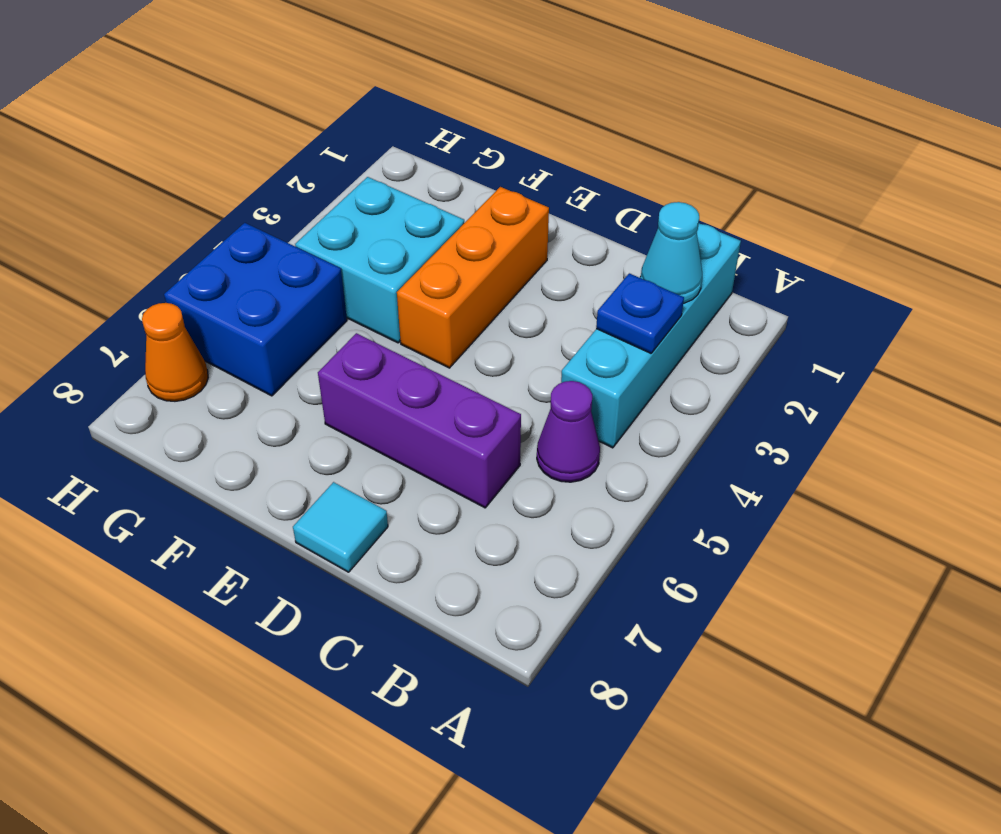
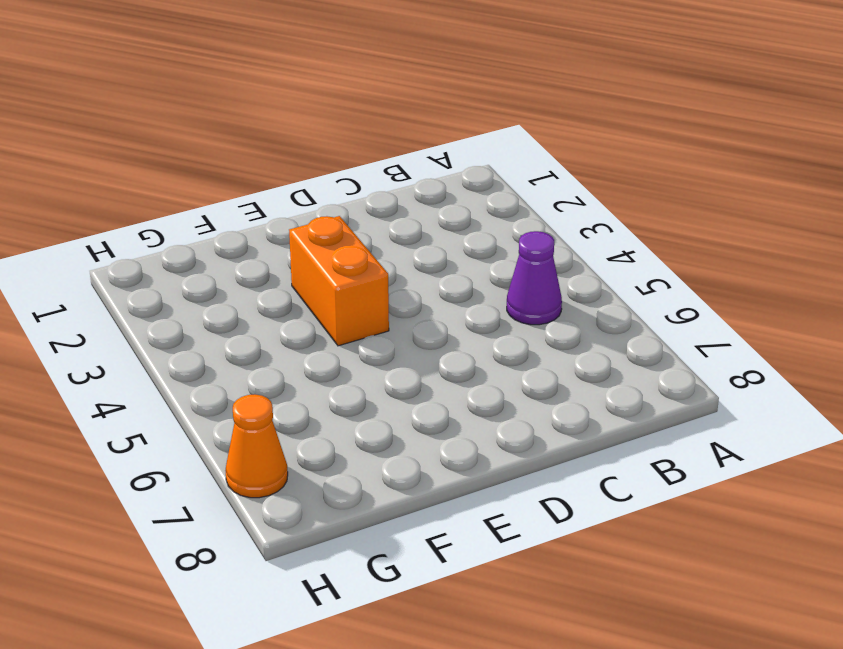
orange 1x2 brick [289,216,389,346] -> orange 1x3 brick [397,187,549,368]
none -> cyan 1x4 brick [561,223,741,448]
none -> purple 1x3 brick [318,333,521,508]

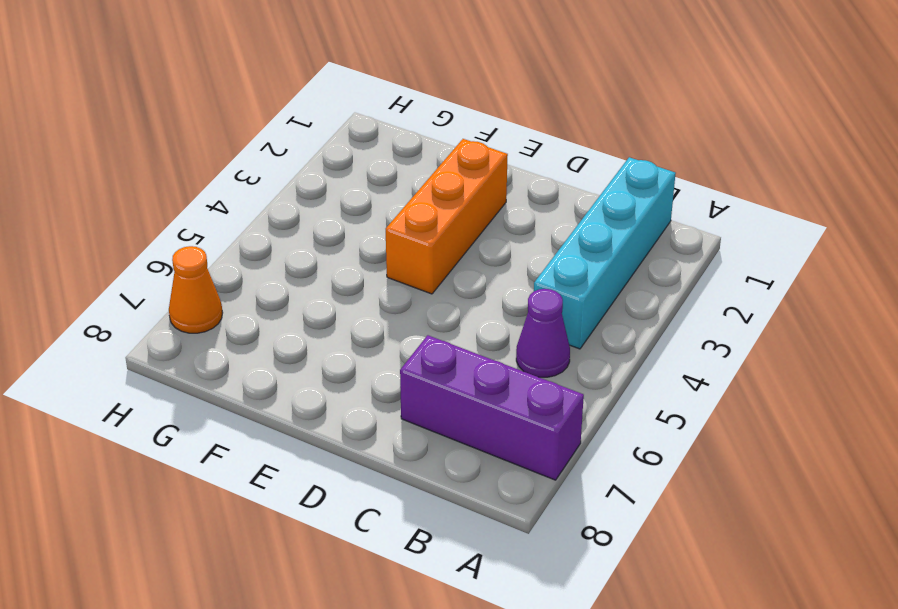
purple 1x3 brick [400,335,584,480] -> purple 1x3 brick moved to [318,333,521,508]
none -> cyan 1x1 tile [293,482,388,572]
none -> cyan 2x2 brick [295,177,464,343]

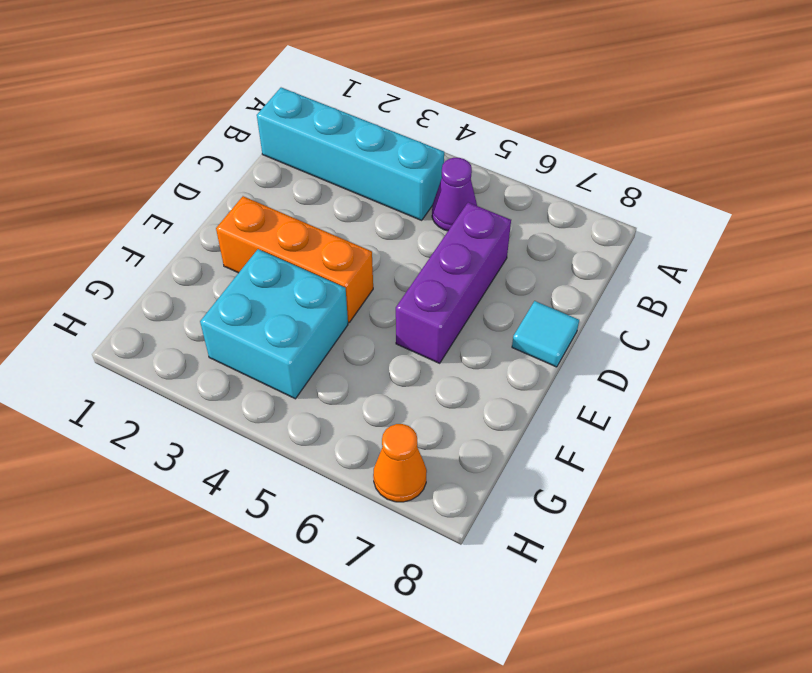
none -> blue 2x2 brick [164,223,347,396]
none -> cyan 1x1 cone [641,202,702,303]

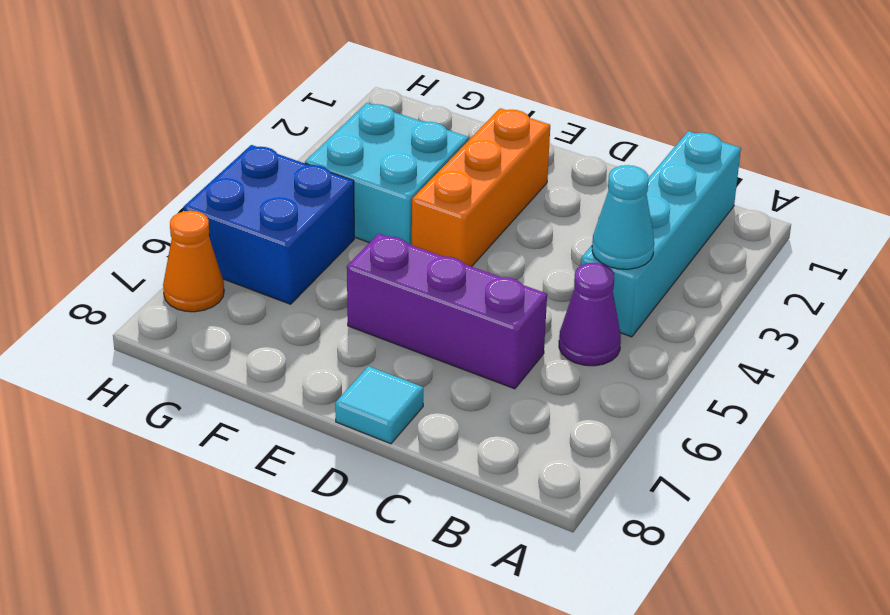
cyan 1x1 cone [592,165,654,269] -> cyan 1x1 cone moved to [641,202,702,303]
none -> blue 1x1 plate [596,273,684,353]

